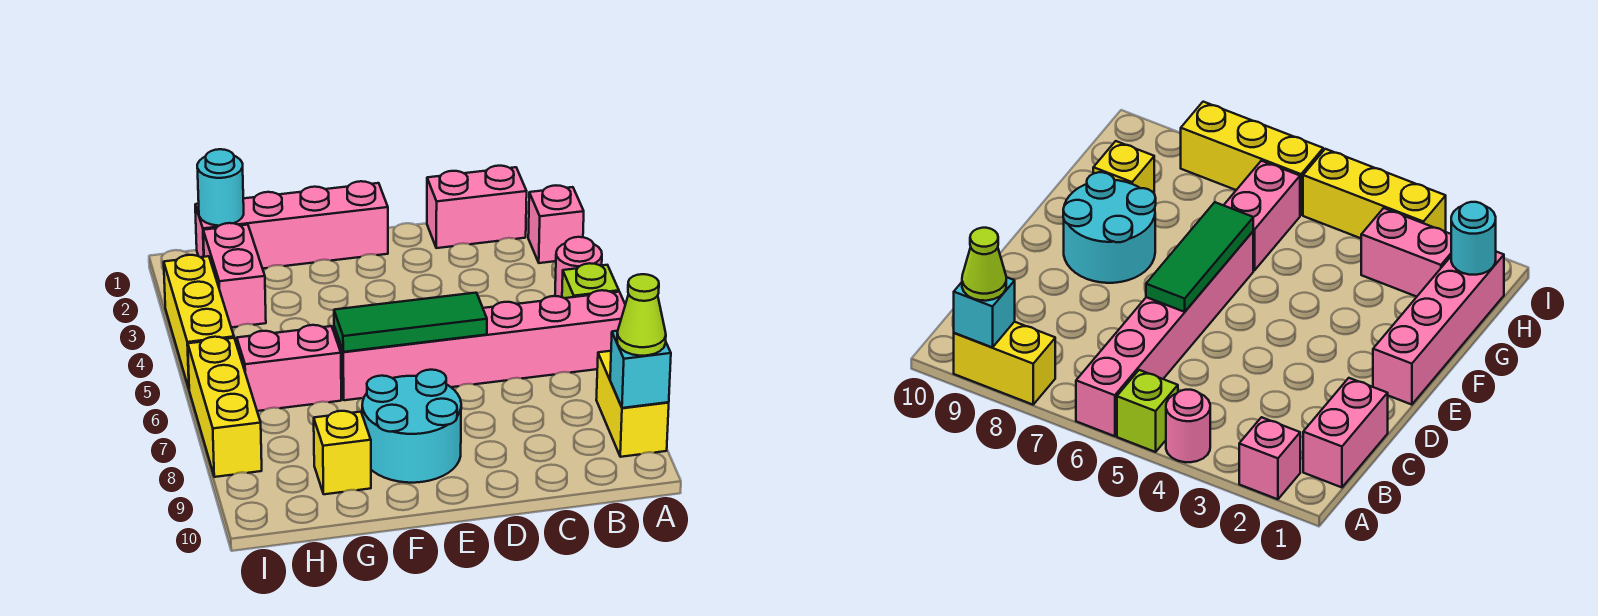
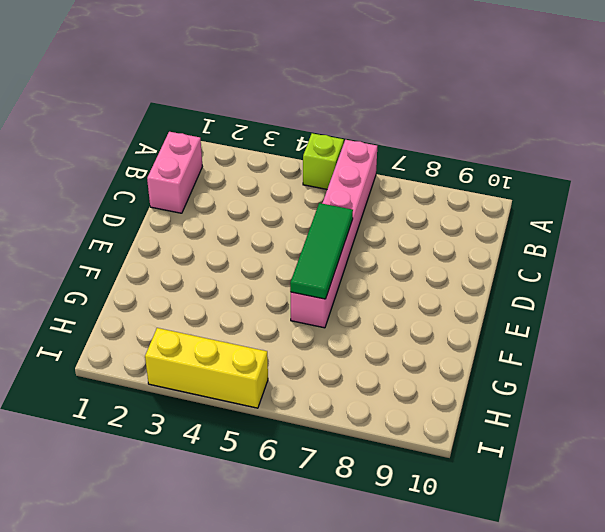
none -> pink 1x1 brick [528,185,584,263]
none -> pink 1x1 round brick [555,237,602,297]
none -> yellow 1x2 brick [596,351,669,457]

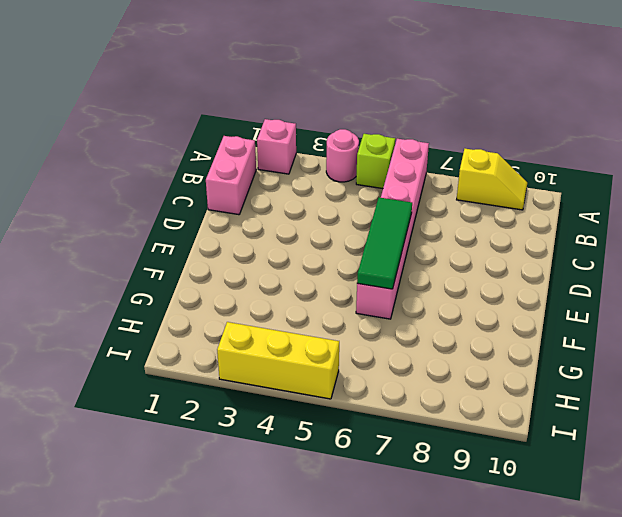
yellow 1x2 slope [457,149,527,210] -> yellow 1x2 brick [596,351,669,457]
none -> pink 1x4 brick [195,181,388,269]
none -> cyan 2x2 round brick [362,370,461,483]
none -> pink 1x2 brick [237,325,341,411]

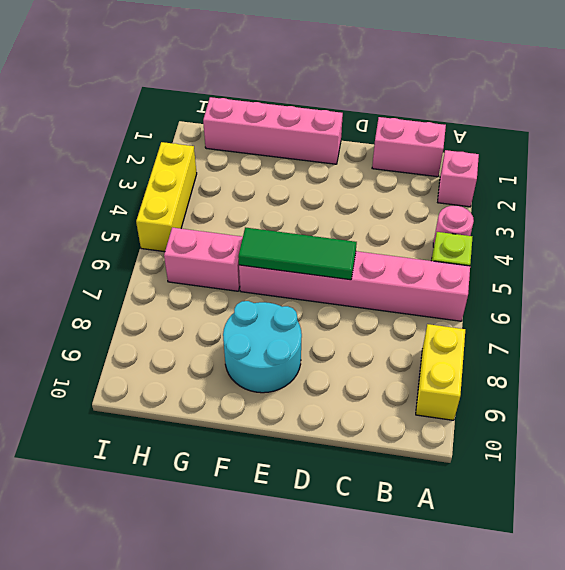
none -> yellow 1x1 brick [314,411,371,494]
none -> pink 1x2 brick [203,223,266,327]
none -> yellow 1x3 brick [188,337,262,477]

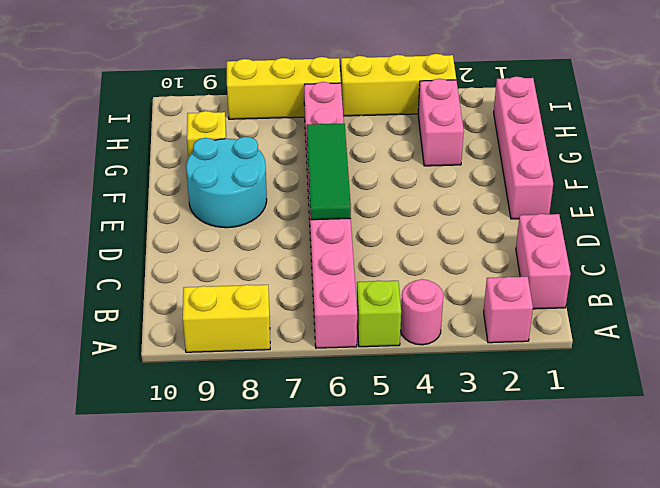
pink 1x2 brick [418,79,464,166] -> pink 1x2 brick turned to [203,223,266,327]
none -> cyan 1x1 brick [610,331,671,408]
none -> cyan 1x1 round brick [197,149,244,226]
none -> lime 1x1 cone [617,274,666,356]

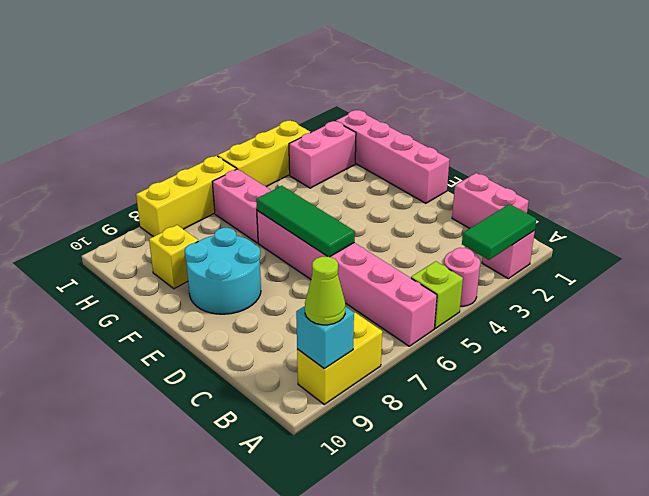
green 1x2 tile [462,204,536,260] -> none
none -> cyan 1x1 round brick [197,149,244,226]

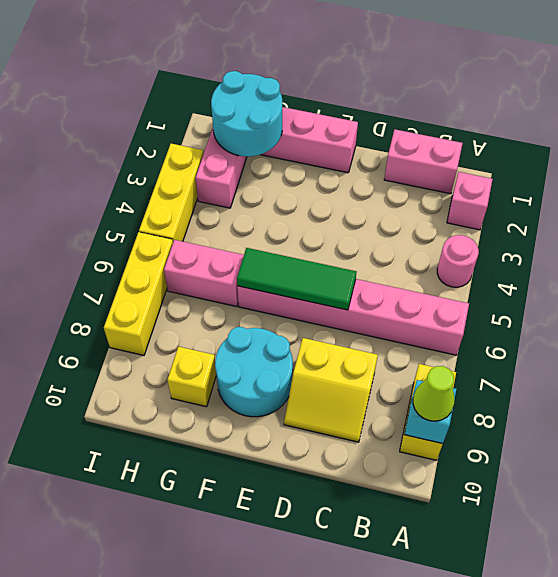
yellow 2x2 slope [284,338,378,442] -> none
cyan 2x2 round brick [211,71,282,157] -> cyan 1x1 round brick [197,149,244,226]
none -> lime 1x1 brick [562,263,619,298]

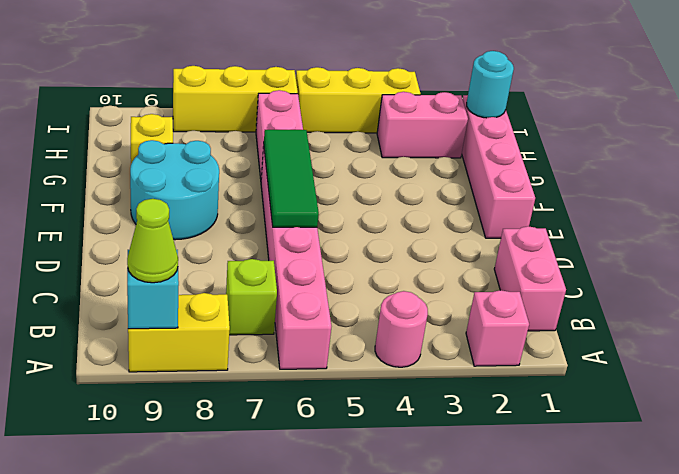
lime 1x1 brick [226,259,277,335] -> lime 1x1 brick moved to [562,263,619,298]

